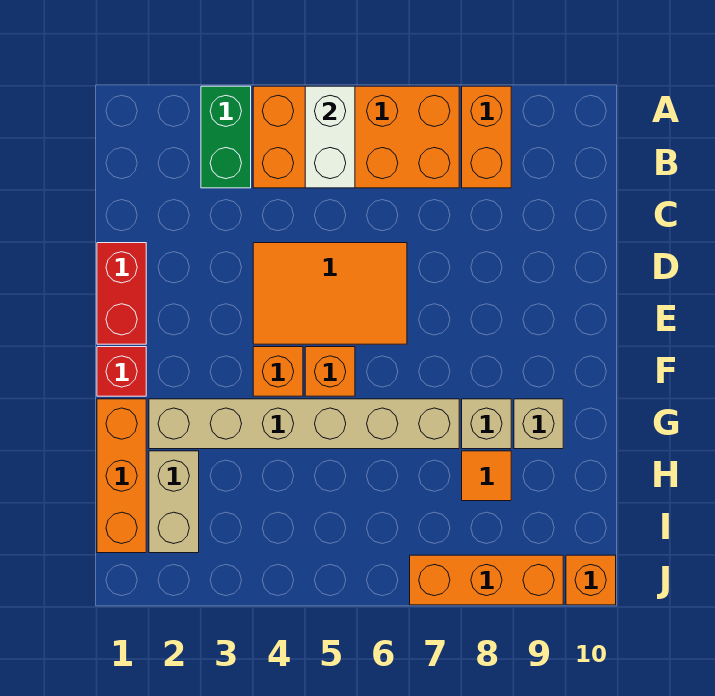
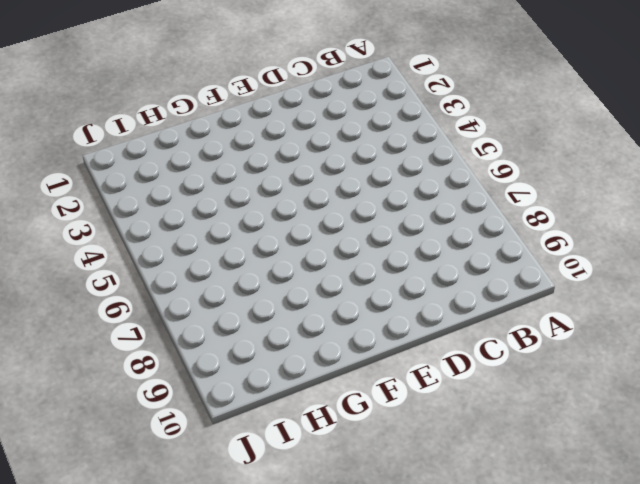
none -> green 1x2 brick [201,86,251,188]
none -> orange 2x4 brick [253,86,459,188]
none -> orange 1x2 brick [462,86,511,188]

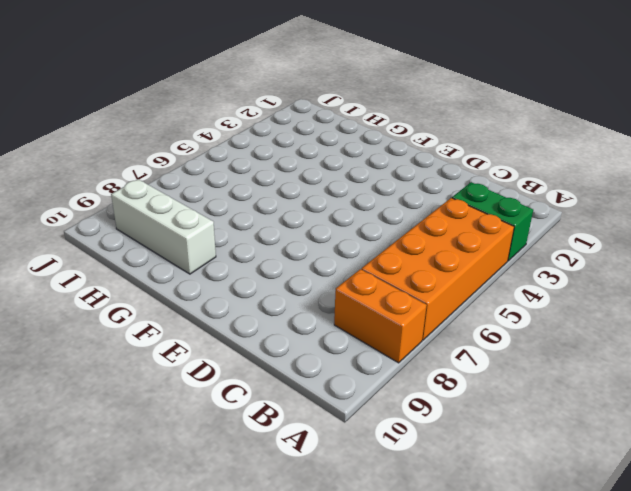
white 1x3 brick [111,179,216,274] -> tan 1x1 brick [514,399,563,449]
none -> red 1x2 brick [97,243,146,344]
none -> orange 2x3 tile [253,243,407,344]
none -> red 1x1 brick [97,347,146,396]

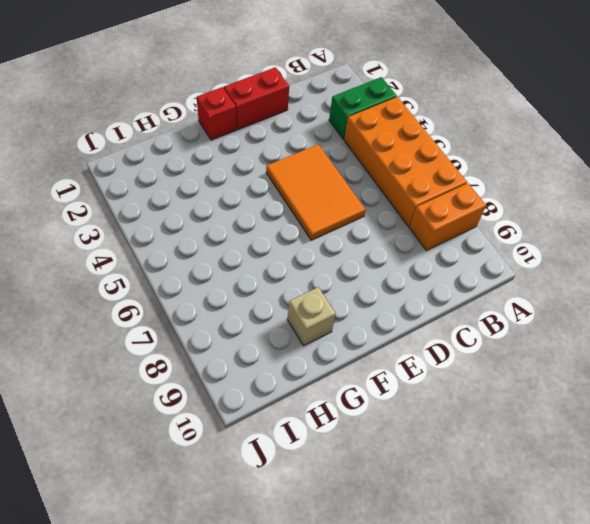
none -> orange 1x1 brick [253,347,303,396]
none -> orange 1x1 brick [305,347,355,396]
none -> orange 1x3 brick [97,399,146,553]

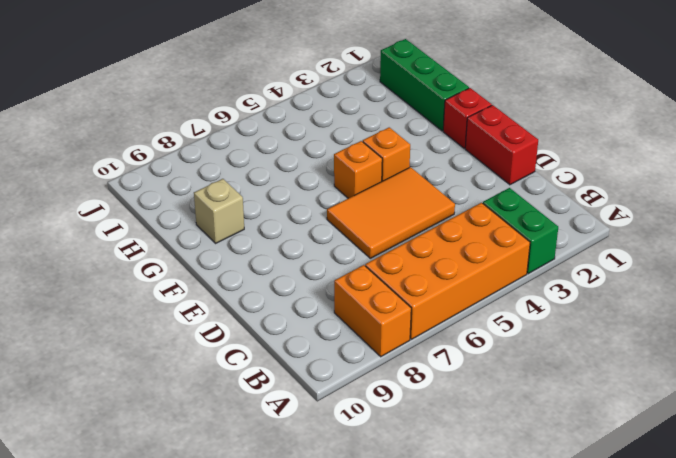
green 1x3 brick [380,39,469,131] -> orange 1x3 brick [97,399,146,553]
none -> tan 1x6 brick [149,399,459,449]
none -> tan 1x1 brick [462,399,511,449]
none -> tan 1x2 brick [149,451,199,553]

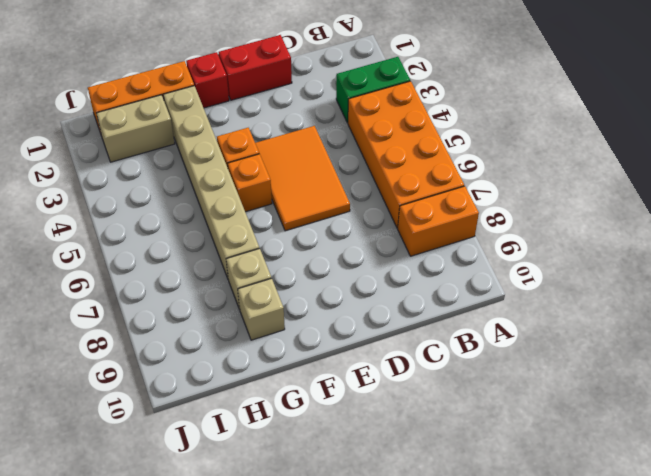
none -> orange 1x1 tile [462,451,511,501]
none -> orange 1x3 brick [410,555,563,605]
none -> orange 1x1 brick [566,555,616,605]

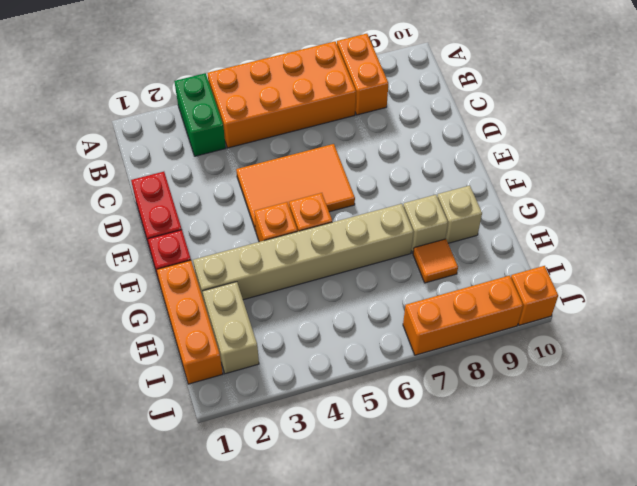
none -> white 1x2 brick [305,86,355,188]

